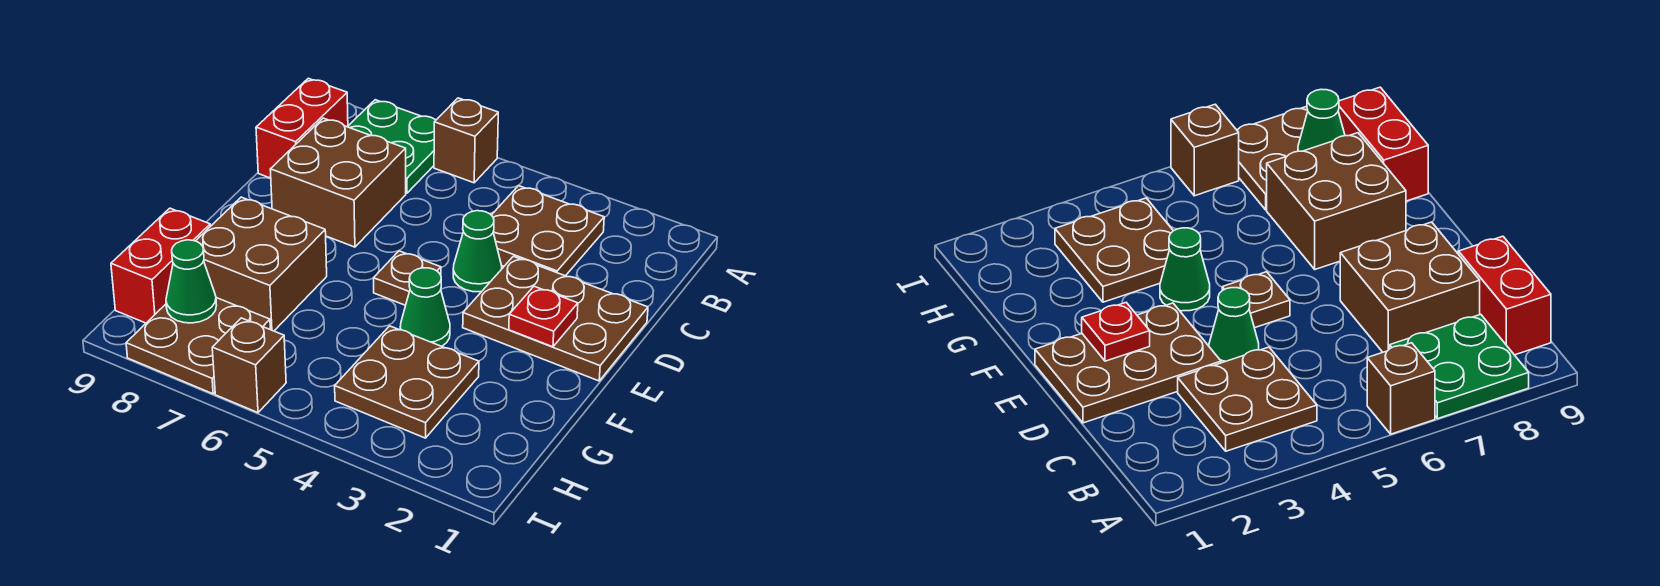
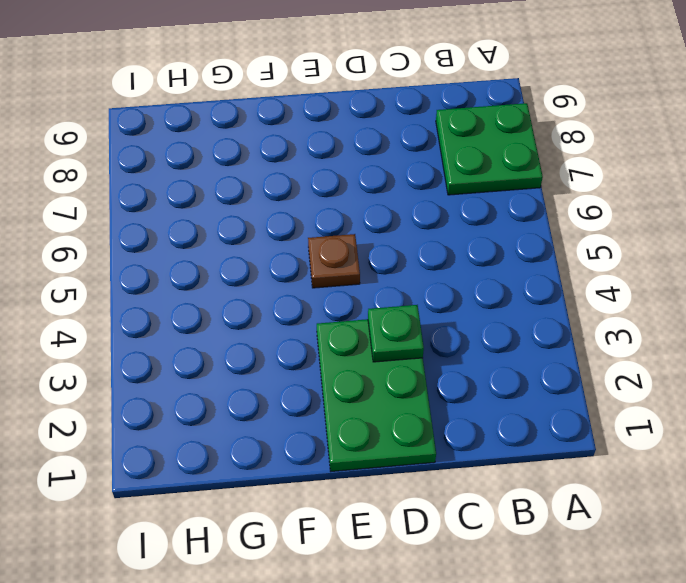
green 2x3 plate [317,319,436,471] -> brown 2x3 plate [463,256,648,381]
green 1x1 plate [368,305,424,362] -> none
none -> brown 1x1 brick [434,98,498,183]
none -> brown 2x2 plate [492,186,604,276]
none -> red 1x2 brick [256,78,348,178]

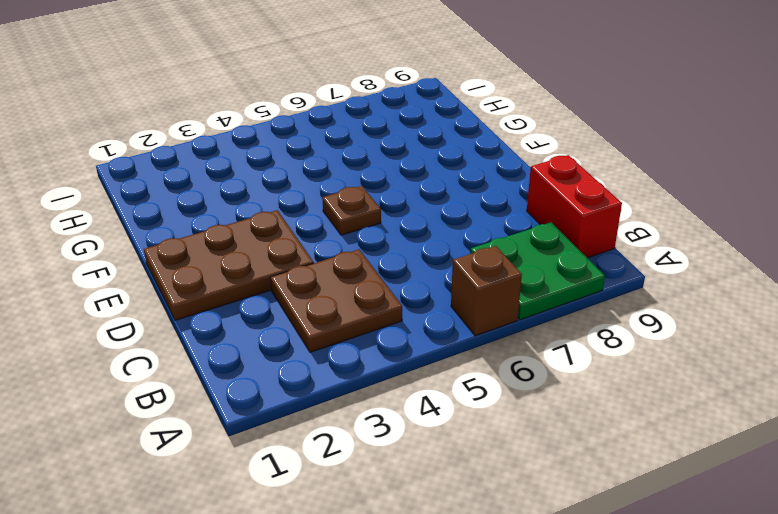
none -> brown 2x2 brick [270,118,406,247]
none -> green 1x1 cone [453,211,502,292]
none -> green 1x1 cone [400,268,450,346]

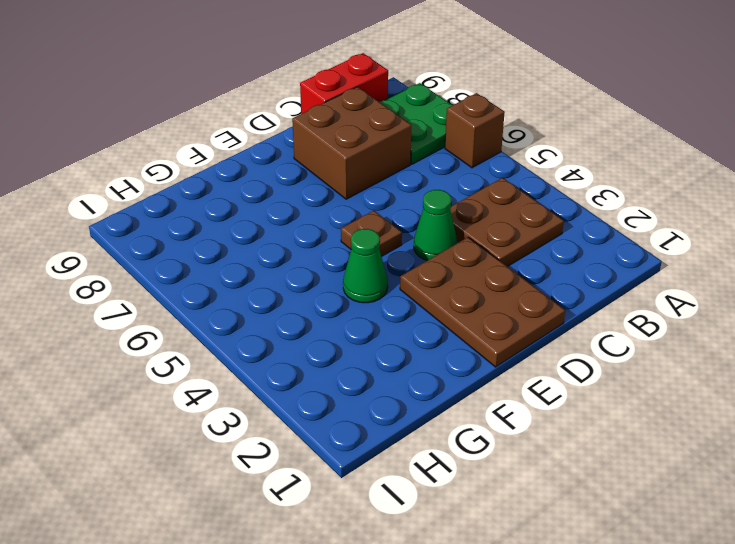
none -> brown 2x2 brick [196,197,327,331]
none -> brown 2x2 plate [335,326,479,438]
none -> red 1x2 brick [111,208,210,323]

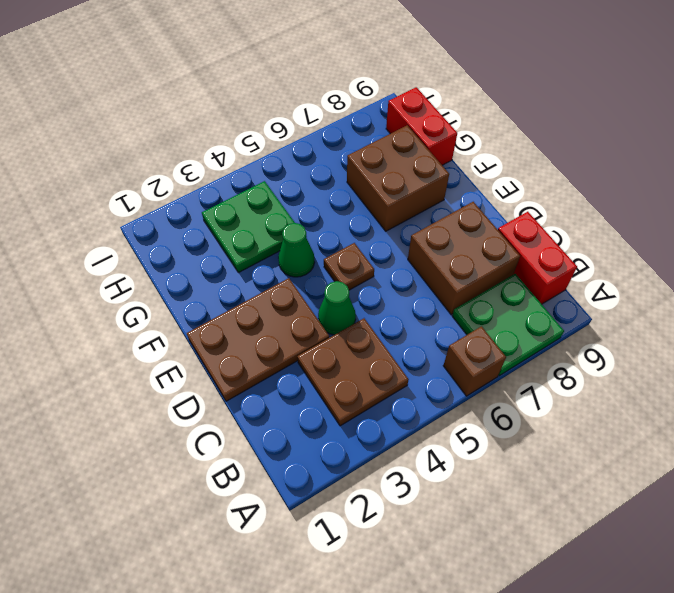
green 2x2 plate [202,181,295,273] -> brown 2x2 plate [335,326,479,438]
none -> brown 2x2 plate [126,298,270,394]
none -> brown 1x1 brick [212,318,286,413]
none -> red 1x1 plate [509,286,578,347]

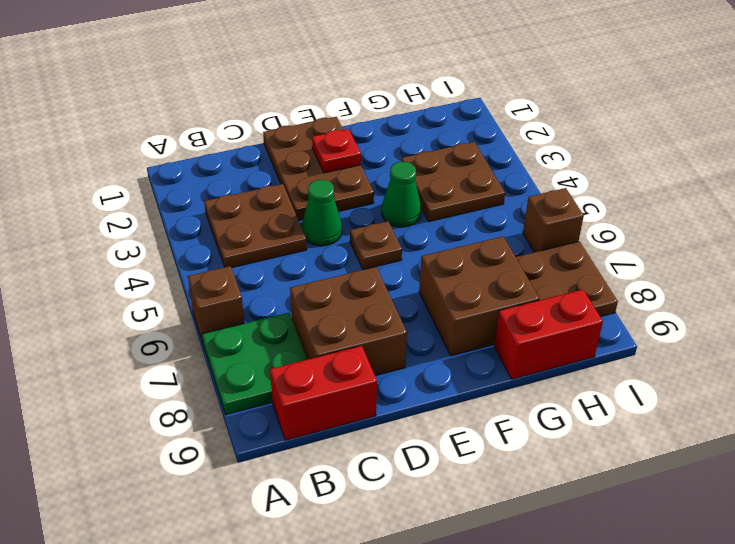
none -> green 1x1 cone [166,240,216,323]

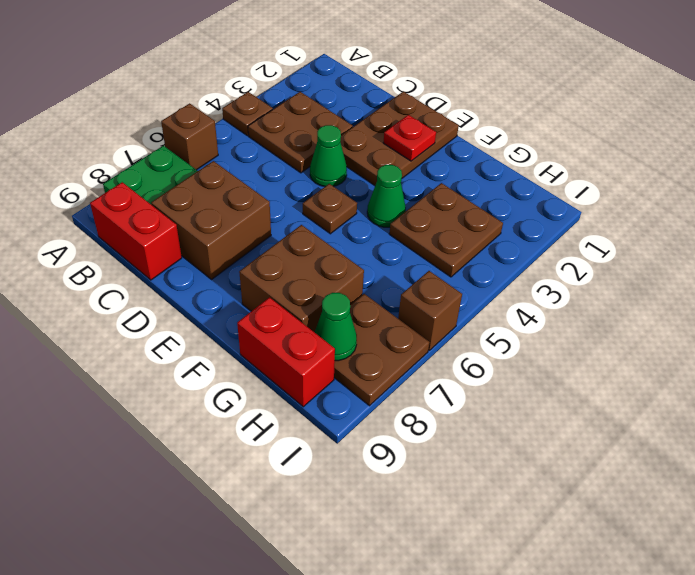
brown 1x1 plate [222,92,273,136] -> none

